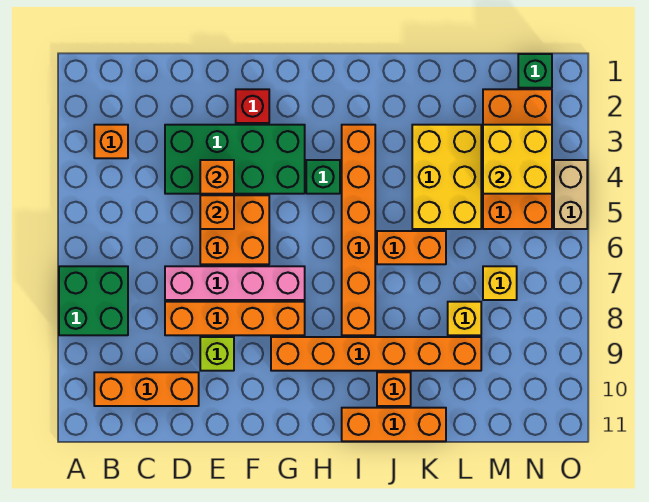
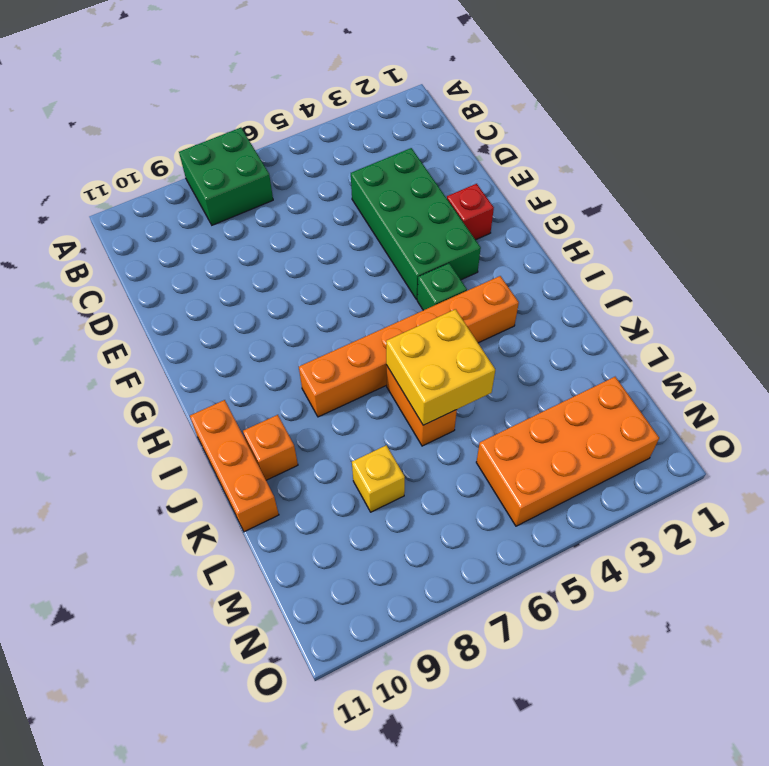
yellow 2x2 brick [386,309,495,425] -> yellow 2x2 brick moved to [483,125,552,194]
none -> orange 1x1 brick [94,125,128,158]
none -> orange 1x3 brick [94,372,199,406]
none -> pink 1x4 brick [165,266,305,300]

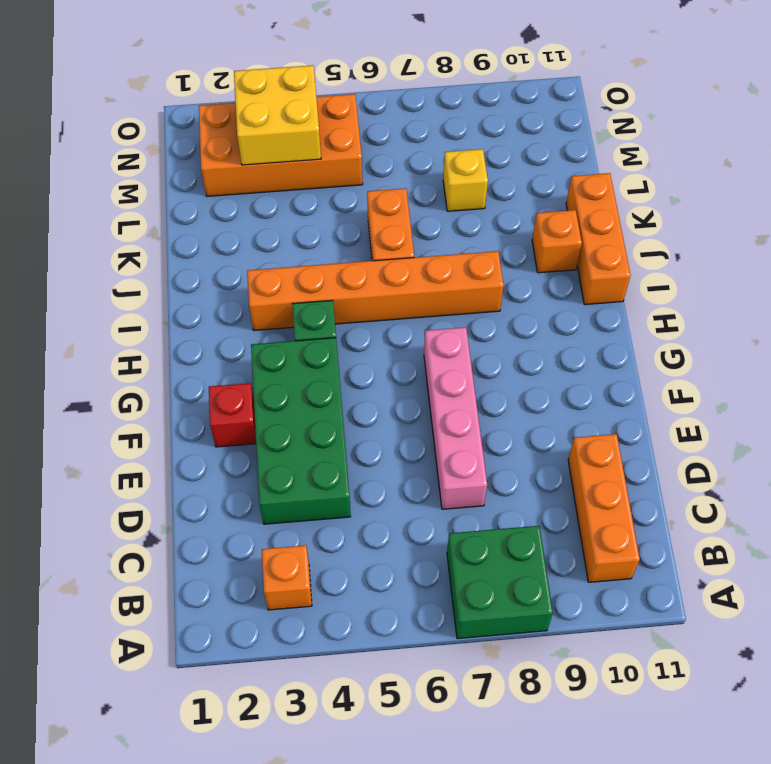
none -> orange 1x4 brick [165,302,305,335]
none -> orange 2x2 brick [200,195,269,264]
none -> lime 1x1 brick [200,337,234,371]

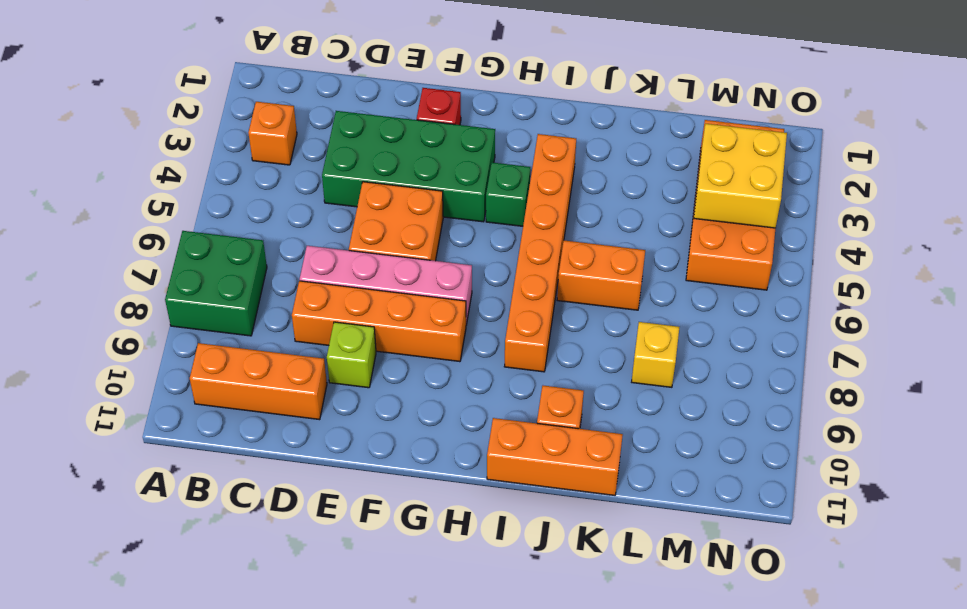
none -> orange 1x6 brick [271,337,481,371]
none -> yellow 2x3 brick [412,125,481,229]
none -> yellow 1x1 brick [483,266,517,300]

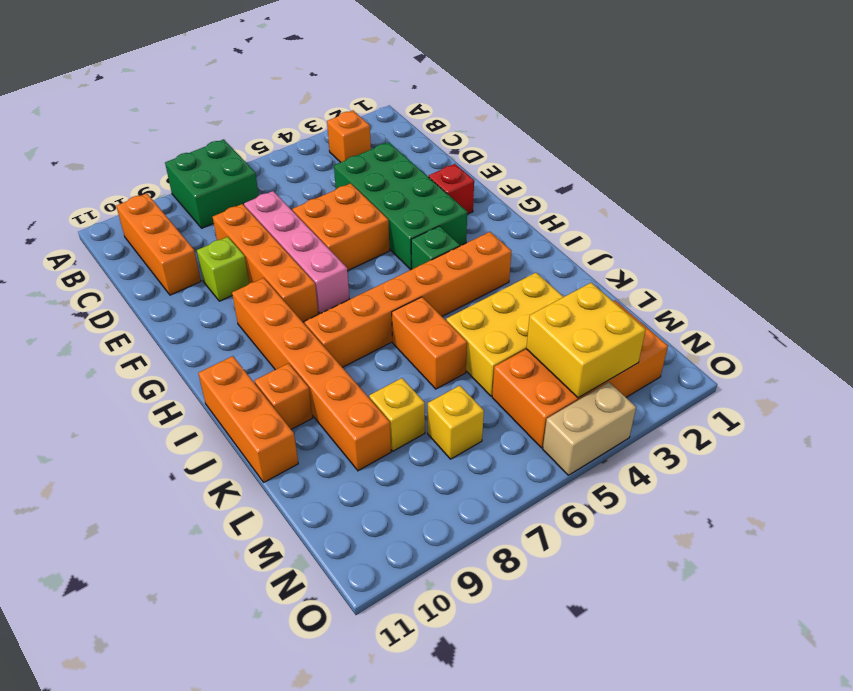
none -> green 1x1 brick [518,54,552,88]
none -> orange 1x1 brick [200,160,234,194]
none -> orange 1x1 brick [200,195,234,229]

